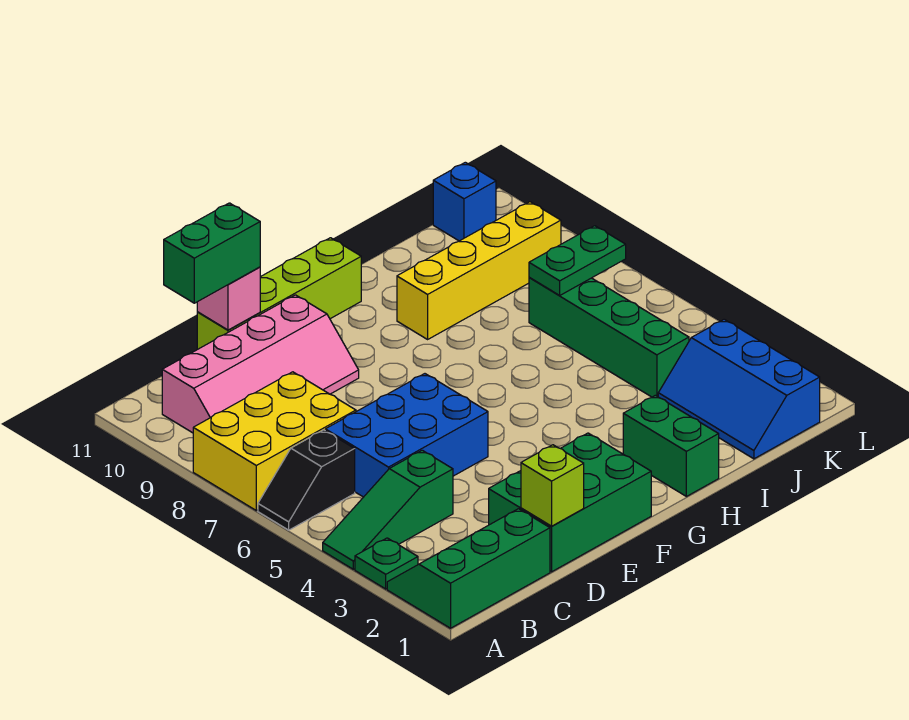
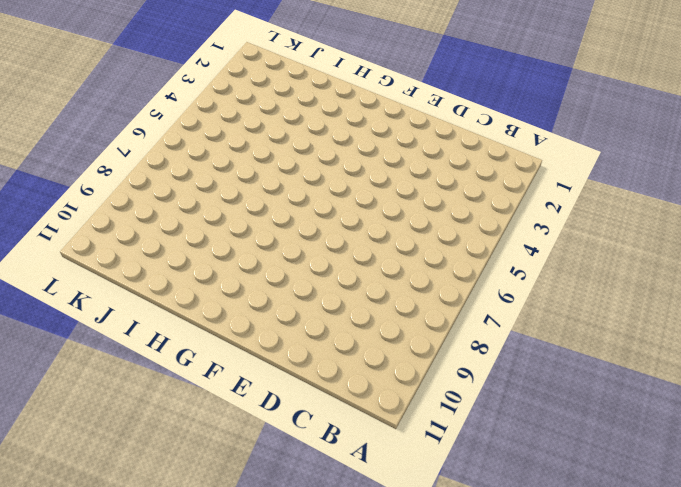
none -> green 2x3 slope [387,509,550,628]
none -> green 1x1 plate [355,538,418,589]
none -> green 1x3 slope [323,450,453,569]

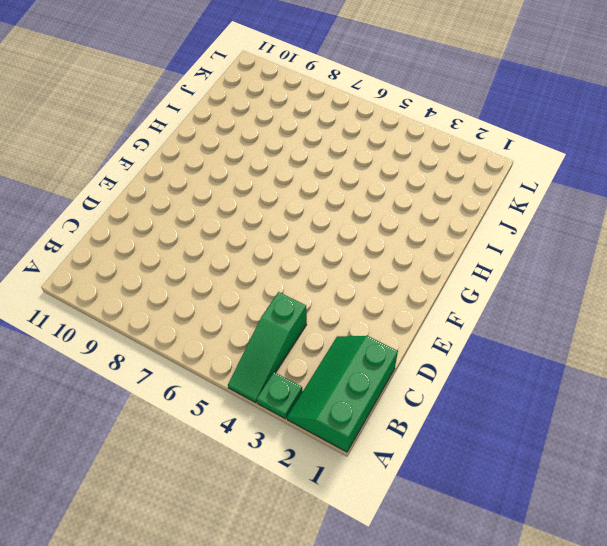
none -> black 1x2 slope [258,430,355,530]
none -> yellow 2x3 brick [193,372,356,511]
none -> pink 2x4 slope [162,295,359,433]

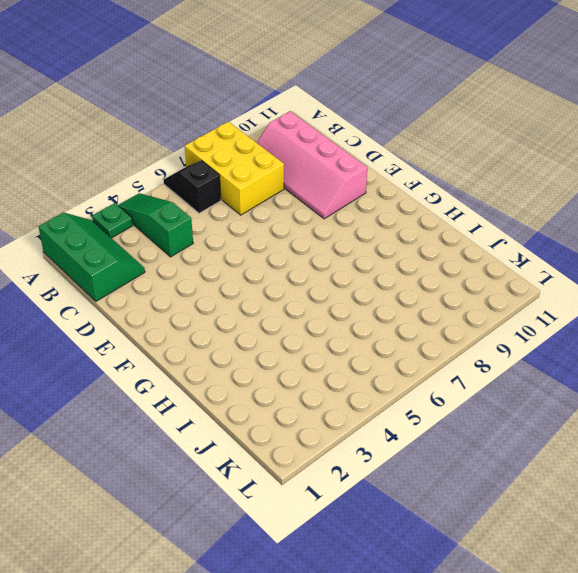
none -> blue 2x3 brick [325,374,488,497]
none -> green 2x3 brick [489,433,651,572]
none -> lime 1x4 brick [197,238,361,349]

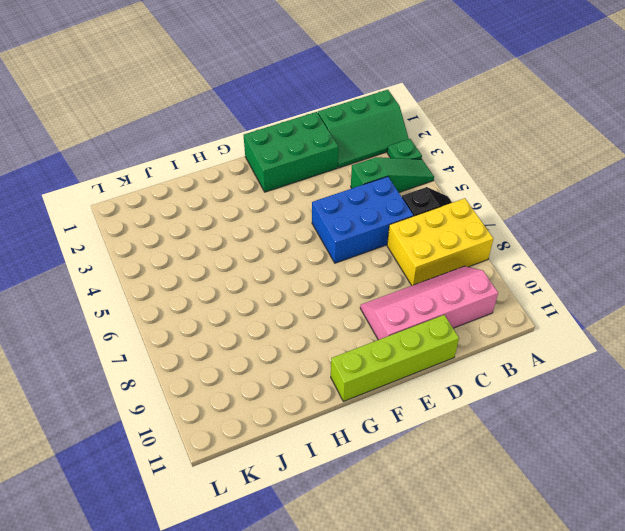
none -> green 1x2 brick [623,395,719,496]
none -> yellow 1x4 brick [397,202,561,339]
none -> blue 2x3 slope [658,319,820,459]

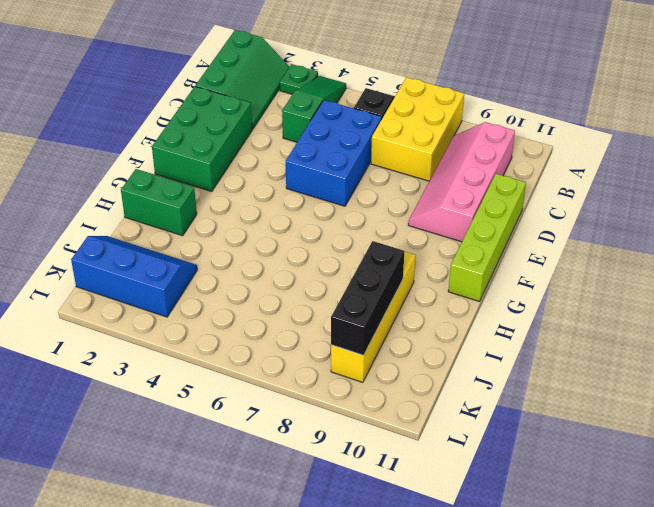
black 1x3 brick [331,241,405,355] -> none
none -> green 1x4 brick [529,277,689,397]
none -> blue 1x1 brick [433,162,496,241]
none -> lime 1x1 brick [521,445,584,526]

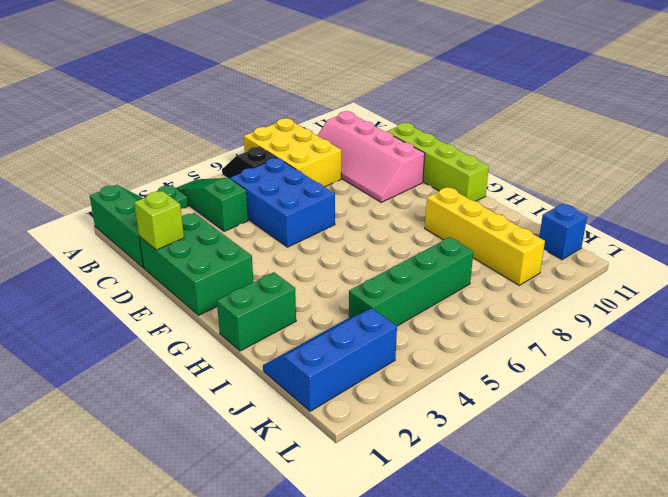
none -> pink 1x1 brick [197,267,260,330]
none -> green 1x2 plate [529,226,626,296]
none -> green 1x2 brick [164,203,260,303]

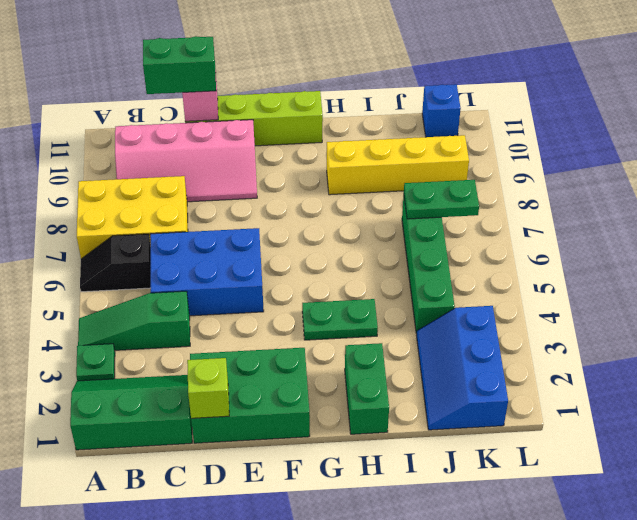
green 1x2 plate [302,299,378,340] -> none

